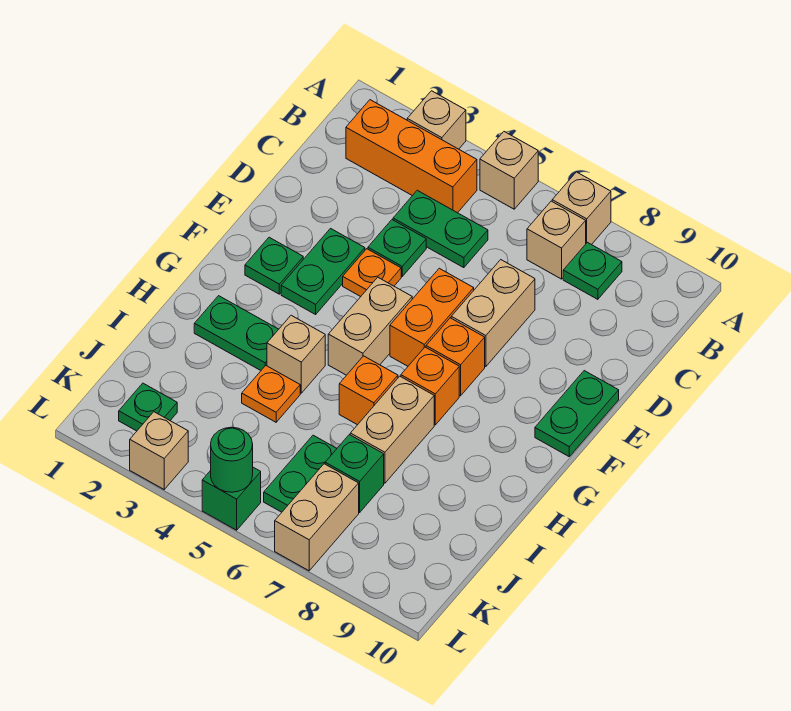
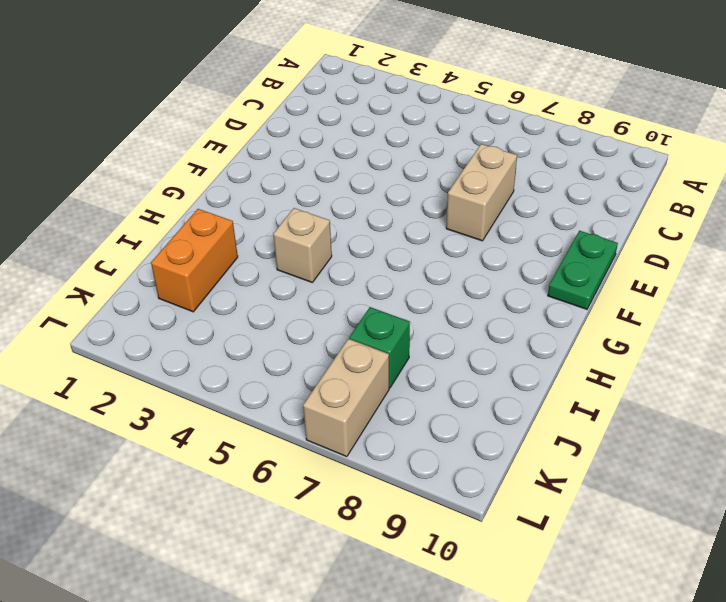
orange 1x2 brick [151,209,238,312] -> orange 1x2 brick moved to [390,268,474,366]
none -> tan 1x1 brick [407,91,466,149]
none -> tan 1x1 brick [480,132,538,209]
none -> tan 1x1 brick [552,172,611,245]

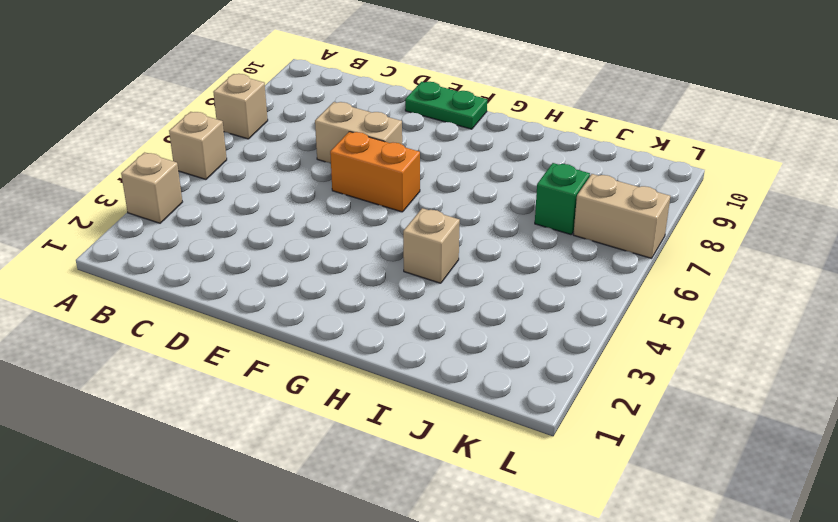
none -> orange 1x3 brick [346,100,477,213]
none -> tan 1x1 brick [527,201,586,279]
none -> green 1x1 plate [563,243,622,299]

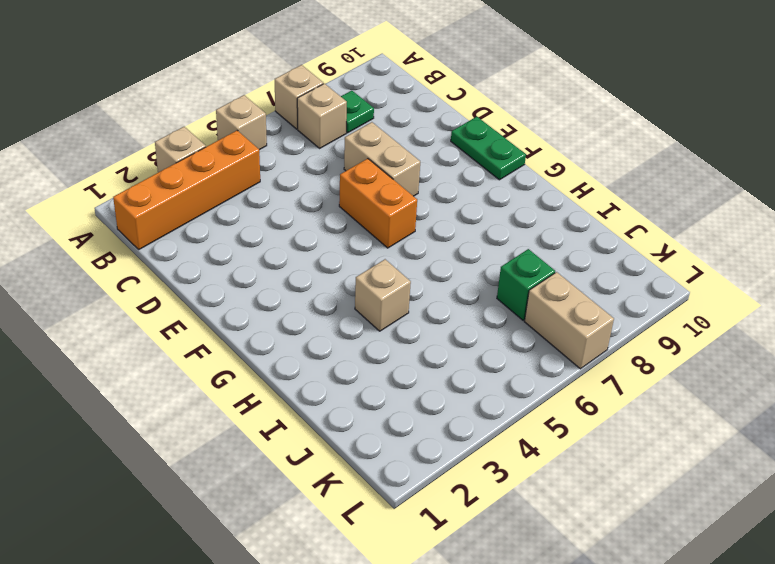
orange 1x4 brick [113,130,260,249] -> orange 1x3 brick [346,100,477,213]
none -> green 1x2 plate [393,190,488,268]
none -> green 1x1 plate [368,220,426,276]
none -> green 1x2 plate [281,229,365,314]

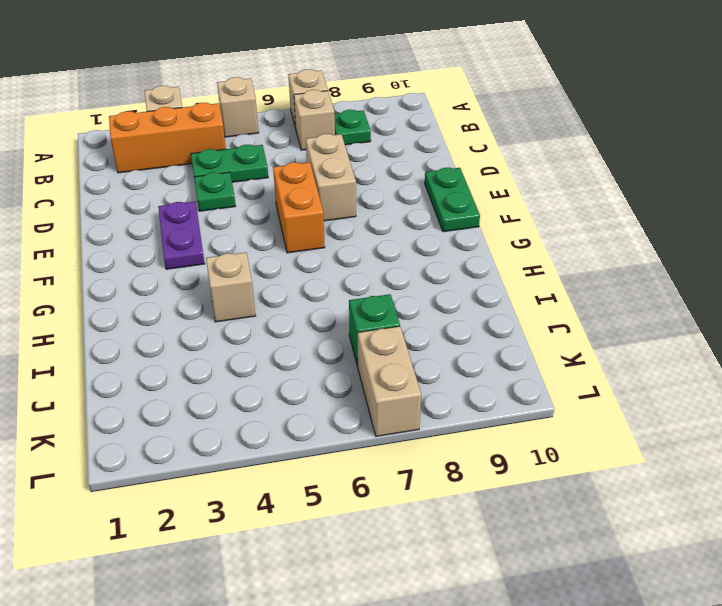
purple 1x2 plate [158,202,205,269] -> green 1x2 plate [281,229,365,314]
none -> orange 1x1 plate [343,249,401,297]
none -> green 1x1 plate [245,237,303,294]
none -> tan 1x2 brick [328,277,412,375]

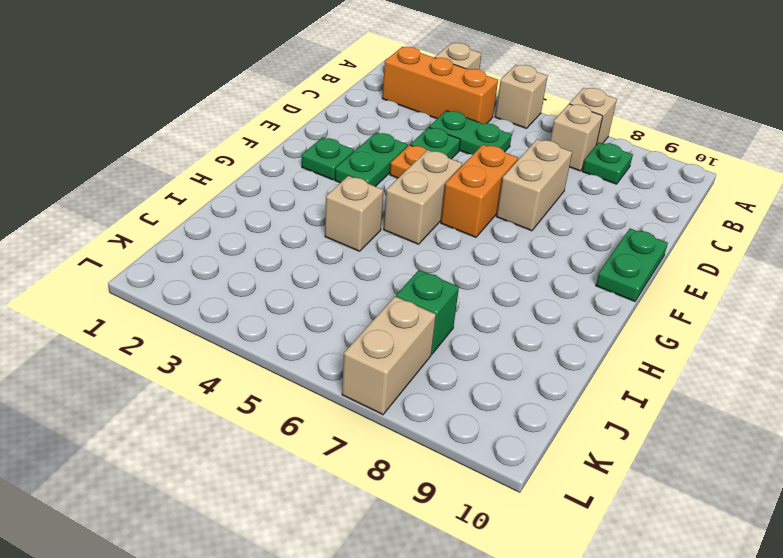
none -> orange 1x1 brick [426,318,485,396]
none -> orange 1x1 brick [401,347,459,425]
none -> green 1x2 plate [194,296,279,370]

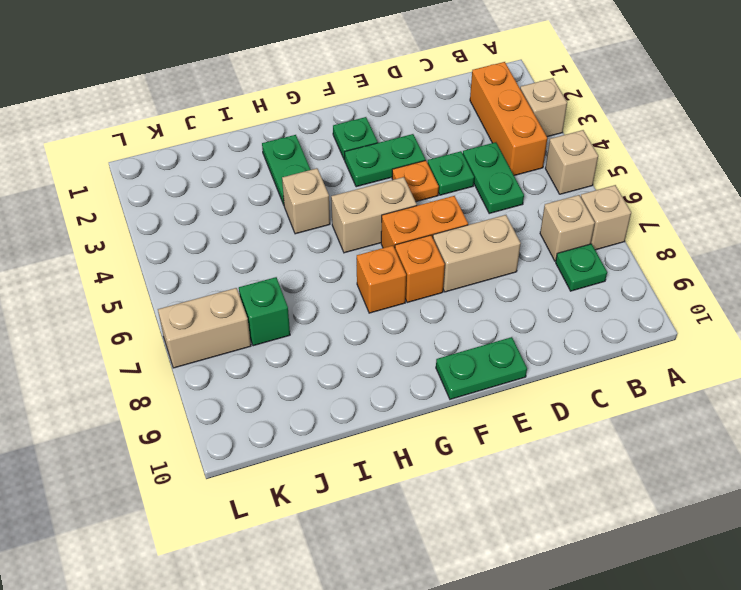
none -> orange 1x1 brick [339,356,398,425]
none -> tan 1x2 brick [350,376,434,483]
none -> orange 1x1 plate [242,366,300,422]

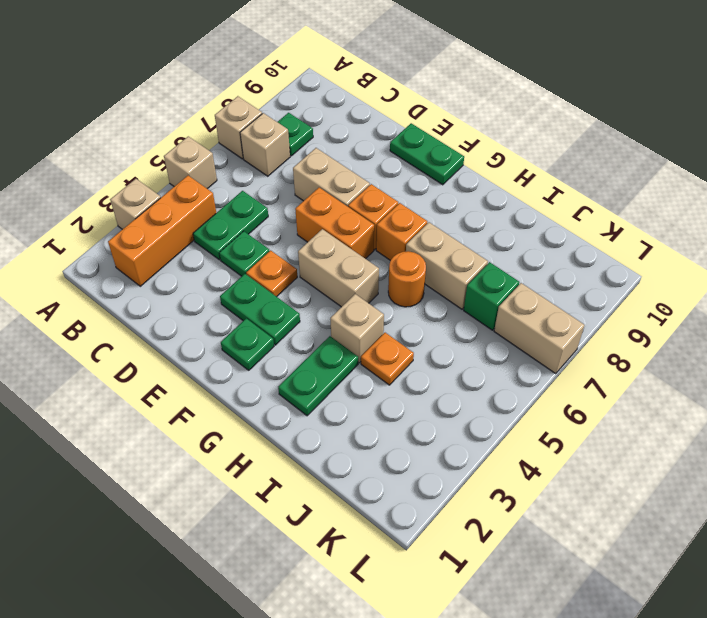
orange 1x1 round brick [388,251,426,307] -> orange 1x1 brick [339,356,398,425]
none -> green 1x2 plate [264,435,337,512]
none -> green 1x1 plate [119,383,177,431]
none -> tan 1x1 brick [130,412,188,489]

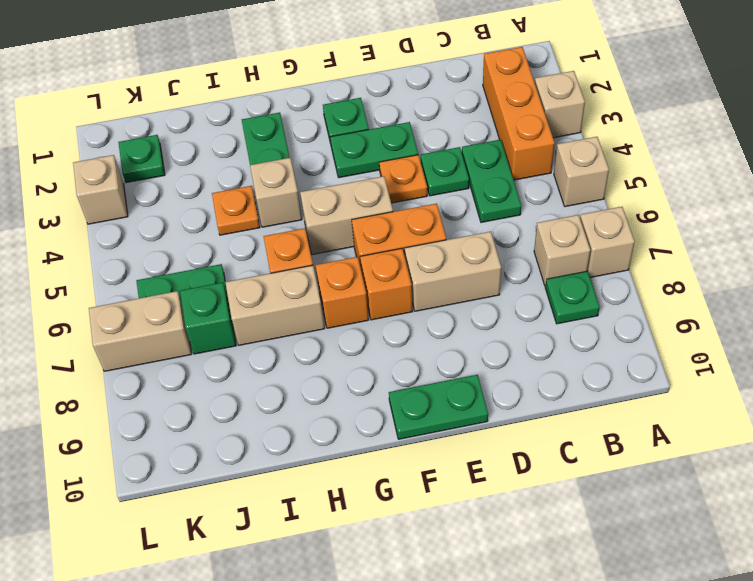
none -> green 1x1 brick [202,467,261,530]
none -> green 1x1 round brick [211,427,253,492]

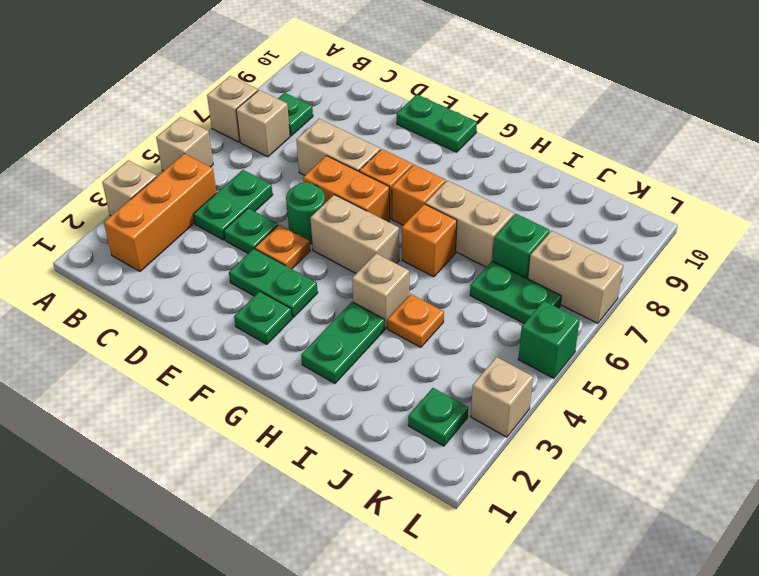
green 1x1 round brick [286,182,325,244] -> green 1x1 round brick moved to [211,427,253,492]

